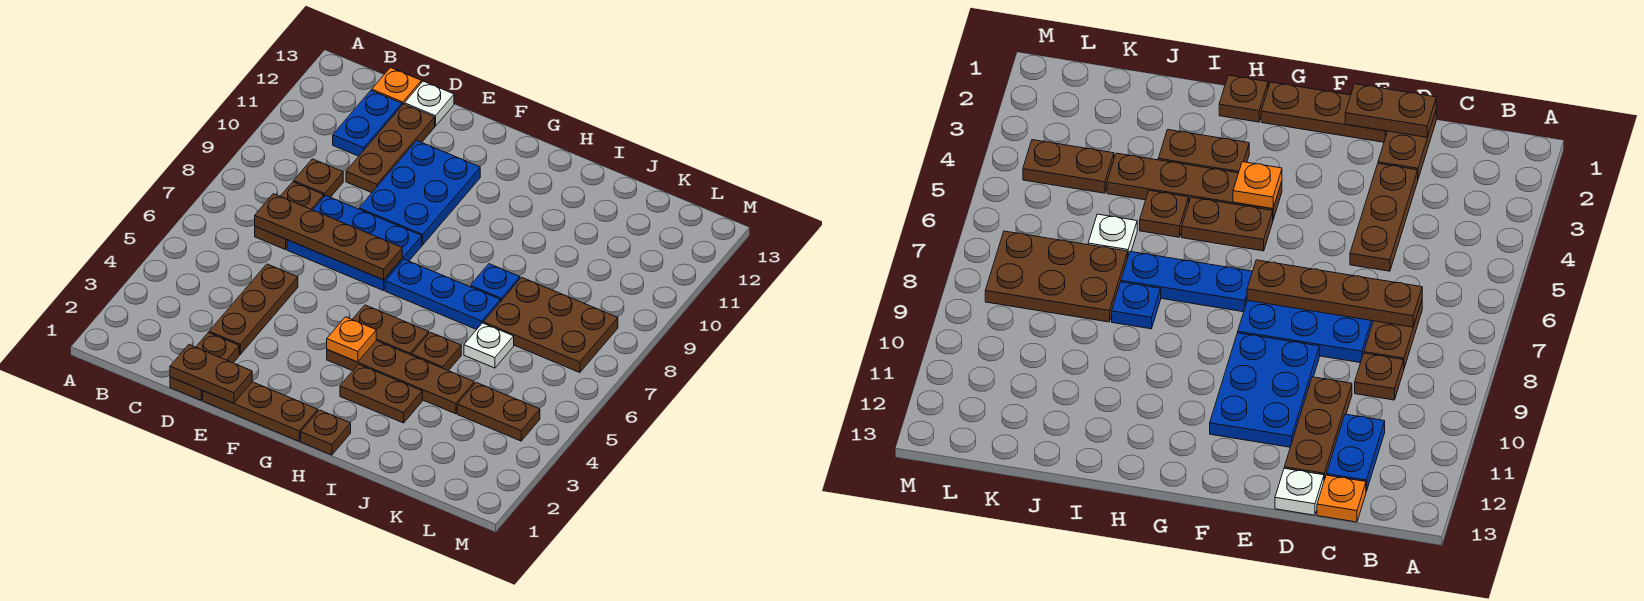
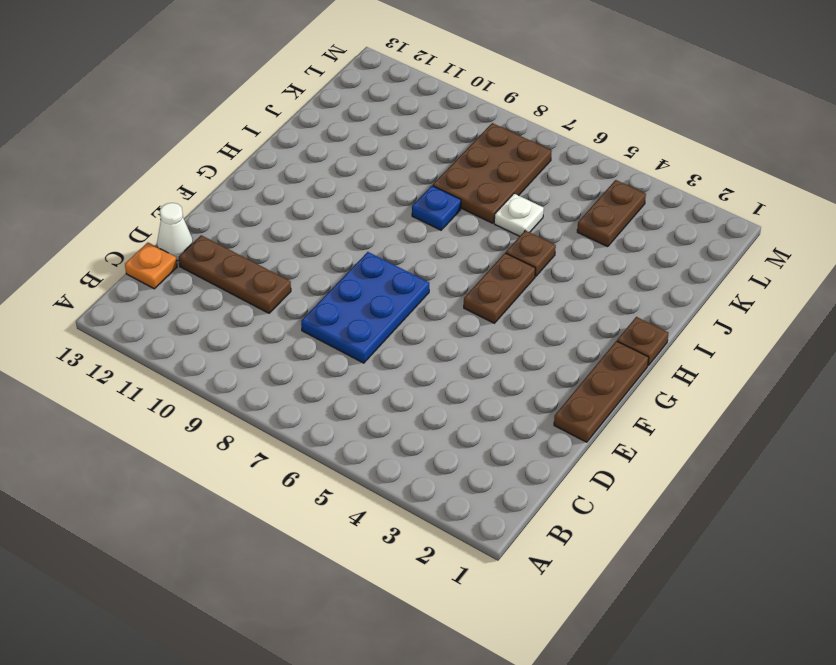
white 1x1 cone [157,203,193,261] -> white 1x1 plate [404,81,454,126]
none -> brown 1x2 plate [255,182,324,250]
none -> brown 1x1 plate [294,159,343,197]
none -> blue 1x2 plate [333,90,402,156]

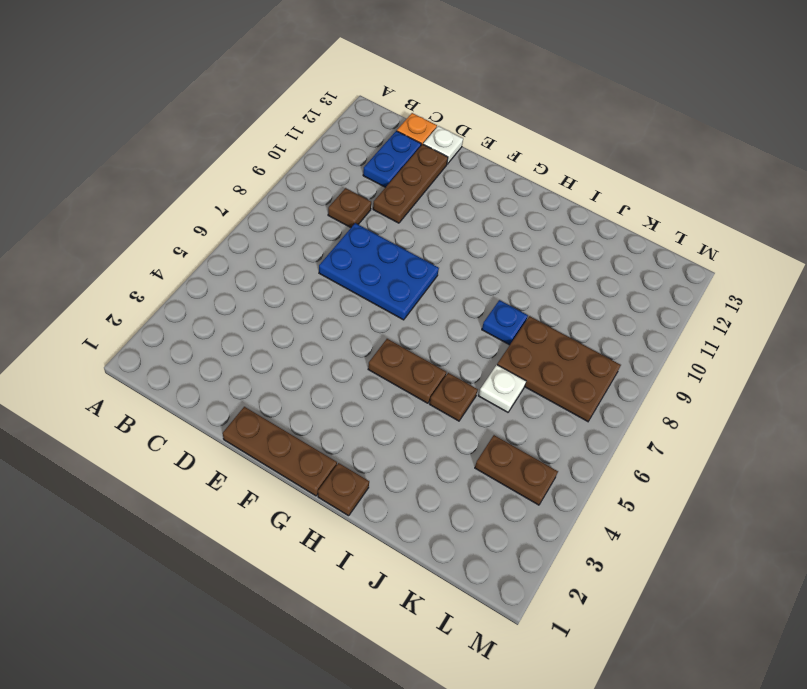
none -> brown 1x2 plate [255,182,324,250]
none -> brown 1x2 plate [170,333,239,400]
none -> brown 1x3 plate [209,264,298,355]

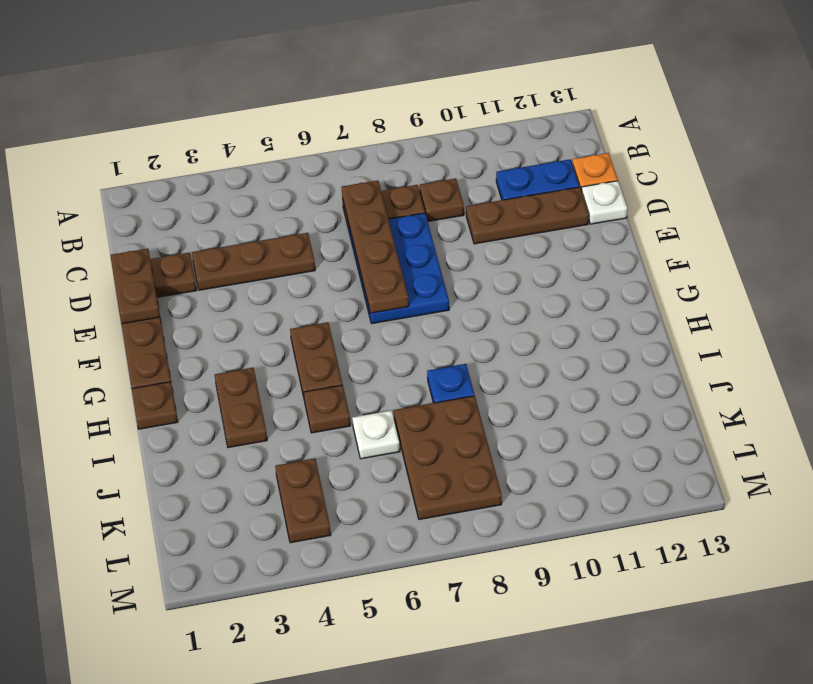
none -> blue 2x3 plate [359,141,480,245]
none -> brown 1x4 plate [327,341,474,414]
none -> blue 1x3 plate [385,259,500,330]

